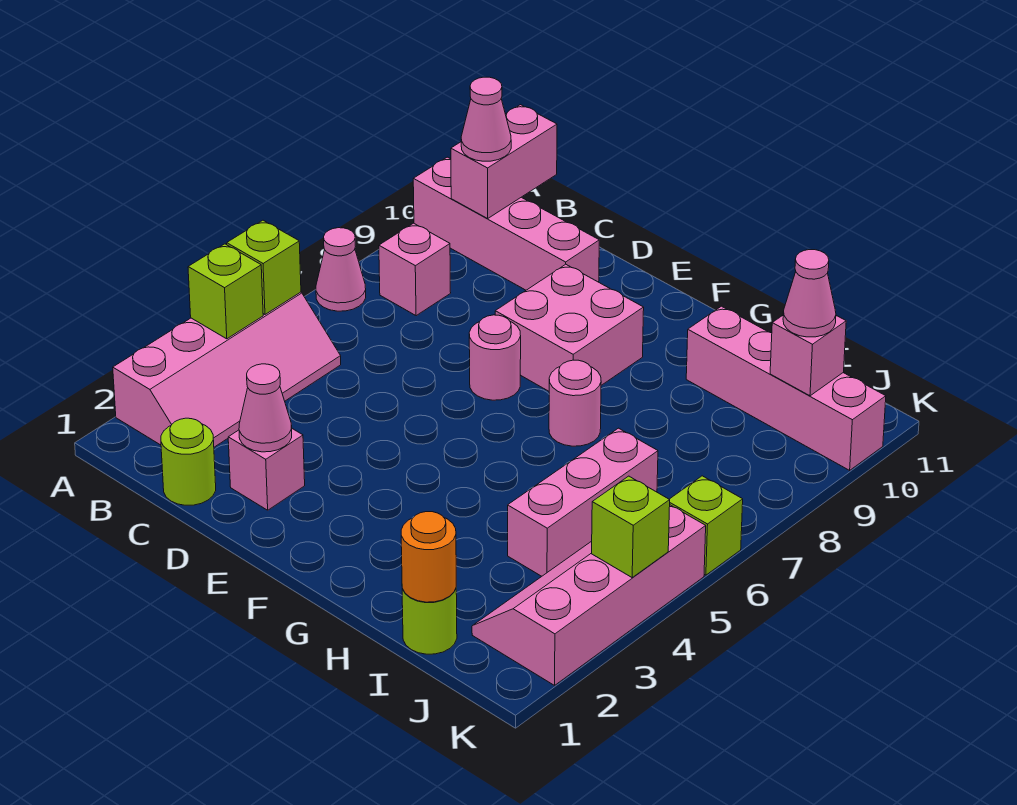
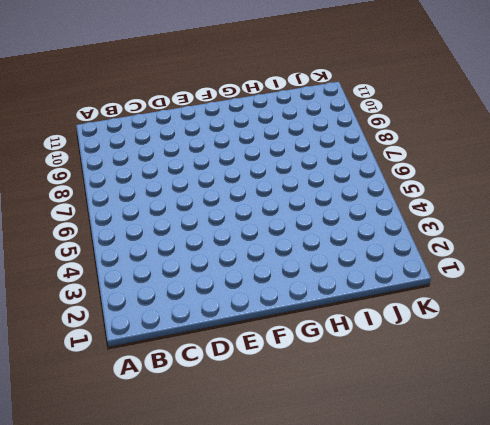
none -> pink 2x4 slope [113,292,341,447]
none -> pink 1x1 cone [316,228,366,311]
none -> pink 1x4 brick [413,157,599,290]

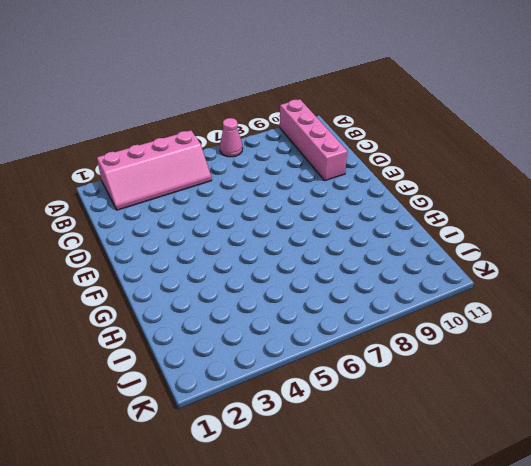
none -> pink 1x1 brick [379,223,451,316]
none -> lime 1x1 round brick [161,418,216,505]
none -> pink 1x1 brick [228,429,305,510]

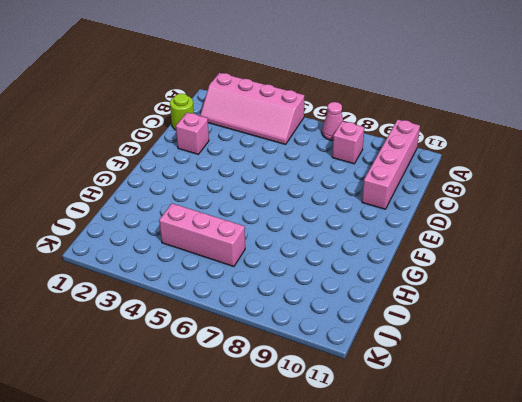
none -> pink 1x1 round brick [469,315,521,400]
none -> pink 2x2 brick [495,264,644,391]
none -> pink 1x1 round brick [549,360,601,446]

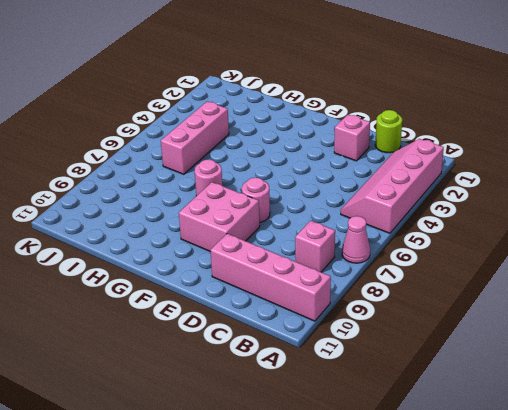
none -> pink 1x4 brick [686,306,886,470]
none -> lime 1x1 round brick [402,589,457,654]
none -> pink 2x4 slope [472,505,706,685]

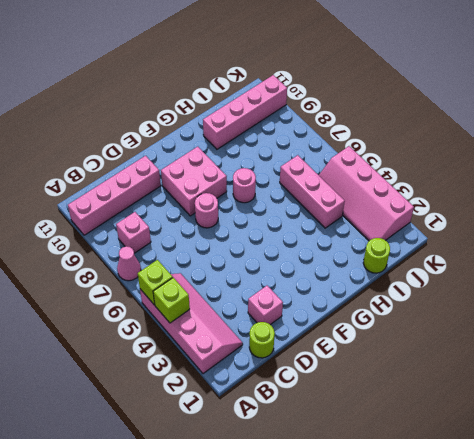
none -> lime 1x1 brick [669,476,743,575]
none -> pink 1x2 brick [451,105,557,218]
none -> pink 1x1 cone [239,364,292,452]

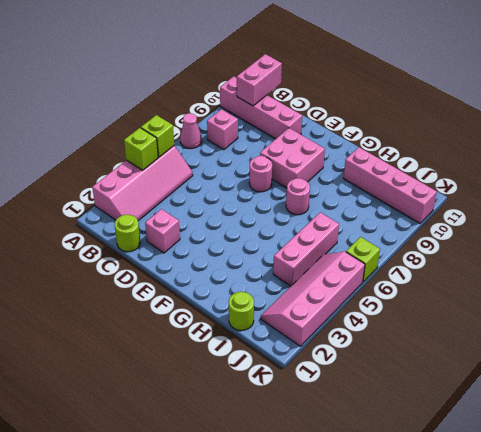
none -> pink 1x1 cone [239,364,292,452]
none -> orange 1x1 round brick [401,512,456,602]
none -> pink 1x1 brick [770,316,846,396]

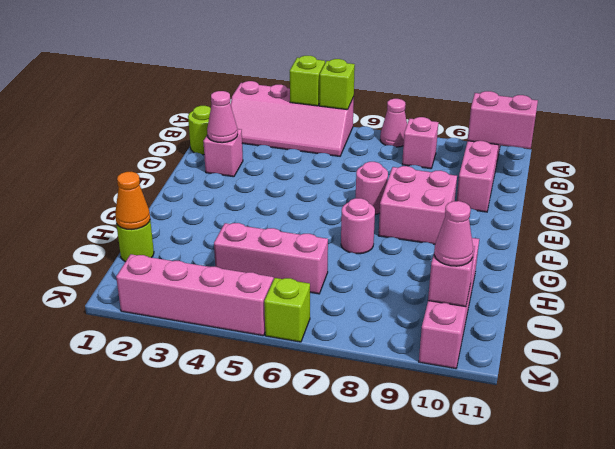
orange 1x1 cone [115,172,150,230] -> orange 1x1 round brick [401,512,456,602]
none -> lime 1x1 brick [592,476,670,577]
none -> pink 1x1 cone [461,77,511,161]

